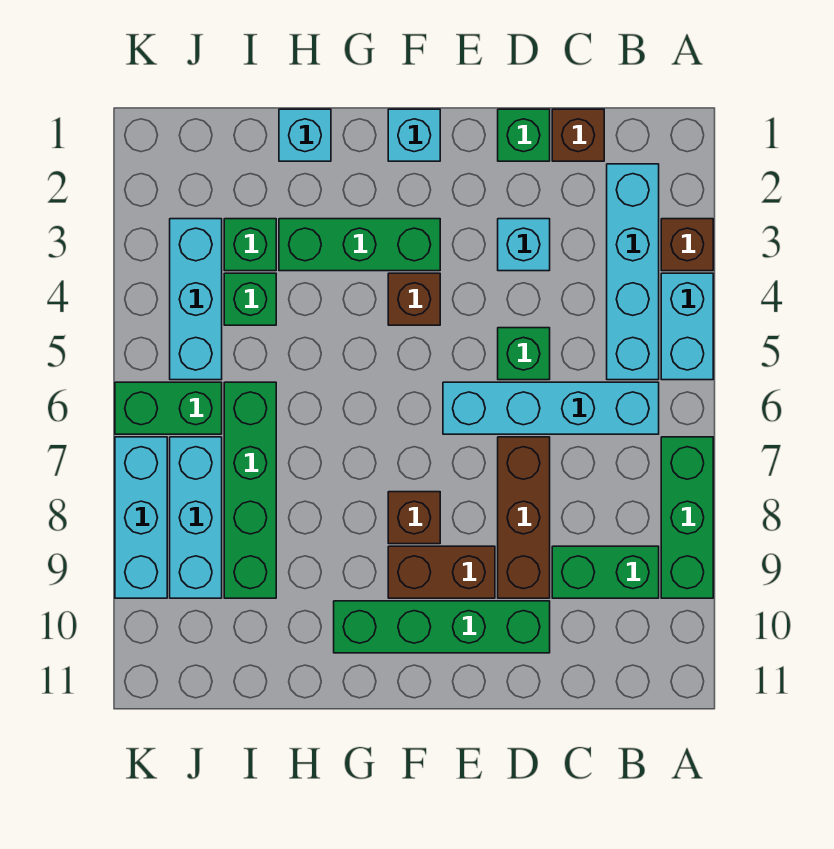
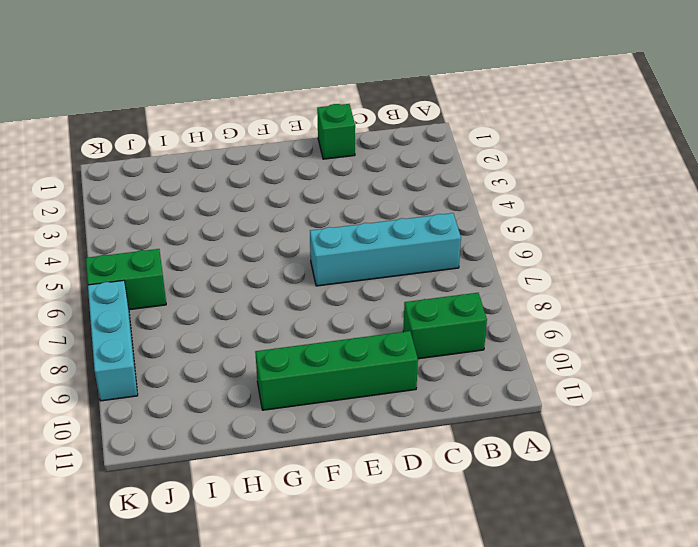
none -> brown 1x1 brick [661,219,713,271]
none -> cyan 1x2 brick [661,273,713,380]
none -> green 1x3 brick [661,437,713,598]

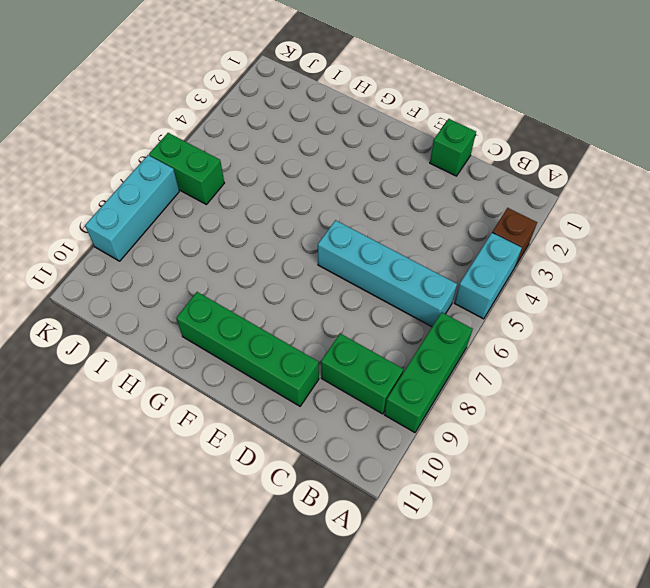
none -> cyan 1x4 brick [607,164,659,380]
none -> brown 1x1 brick [552,109,604,161]
none -> cyan 1x1 brick [498,219,550,271]

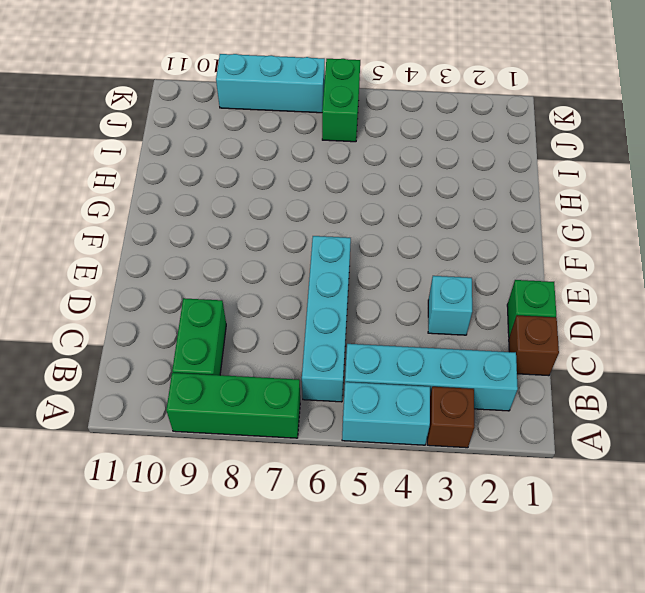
none -> green 1x1 brick [498,328,550,380]
none -> brown 1x3 brick [498,437,550,598]
none -> green 1x4 brick [334,601,550,653]

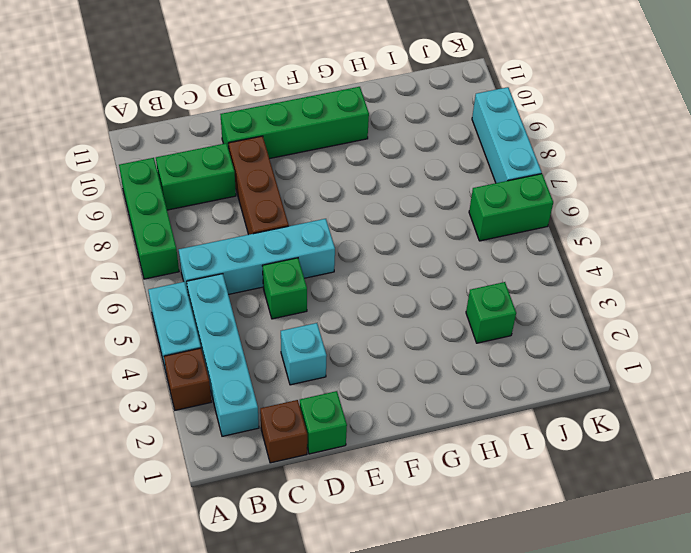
none -> brown 1x2 brick [388,546,495,598]
none -> cyan 1x1 brick [388,109,440,161]
none -> green 1x3 brick [279,219,440,271]

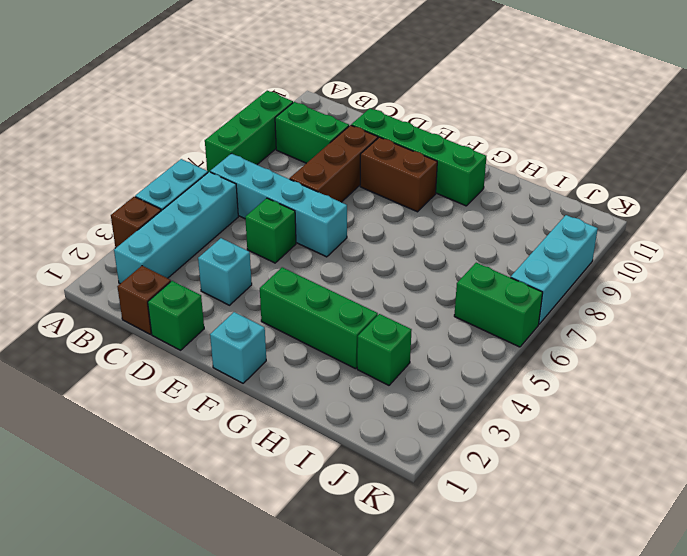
none -> brown 1x1 brick [388,273,440,325]
none -> brown 1x1 brick [388,492,440,544]
none -> cyan 1x1 brick [279,109,331,161]

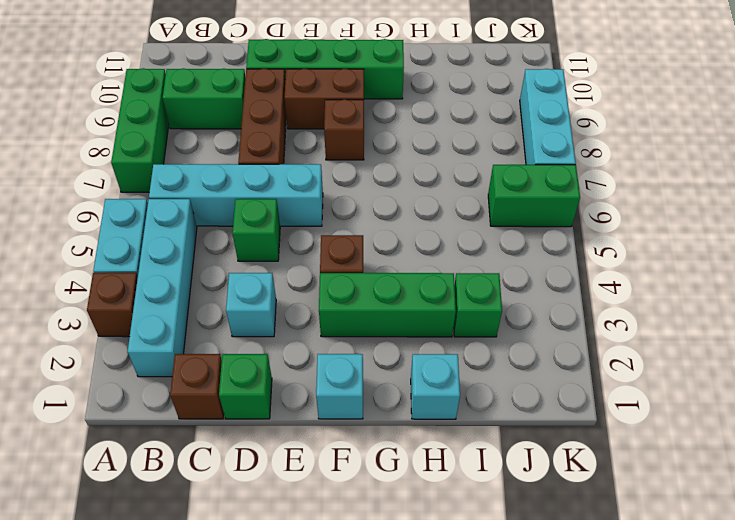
none -> green 1x1 brick [224,273,276,325]
none -> green 1x4 brick [224,382,276,598]
none -> cyan 1x3 brick [170,219,222,380]

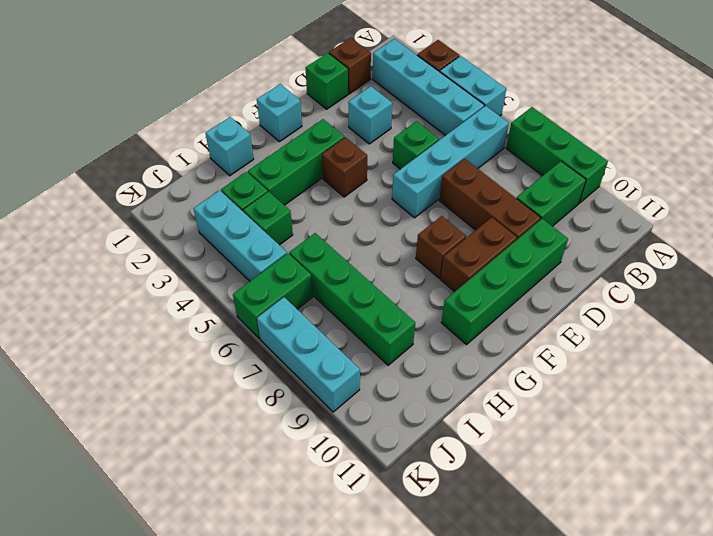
none -> cyan 1x3 brick [170,437,222,598]

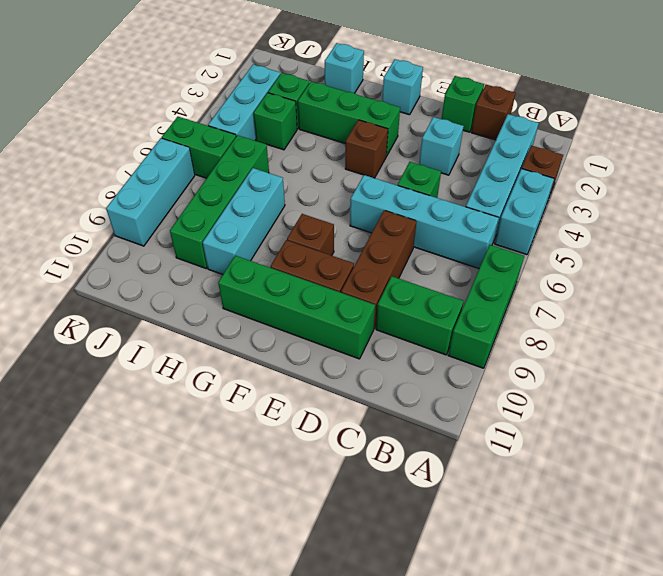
cyan 1x3 brick [203,168,285,275] -> cyan 1x3 brick moved to [170,437,222,598]

